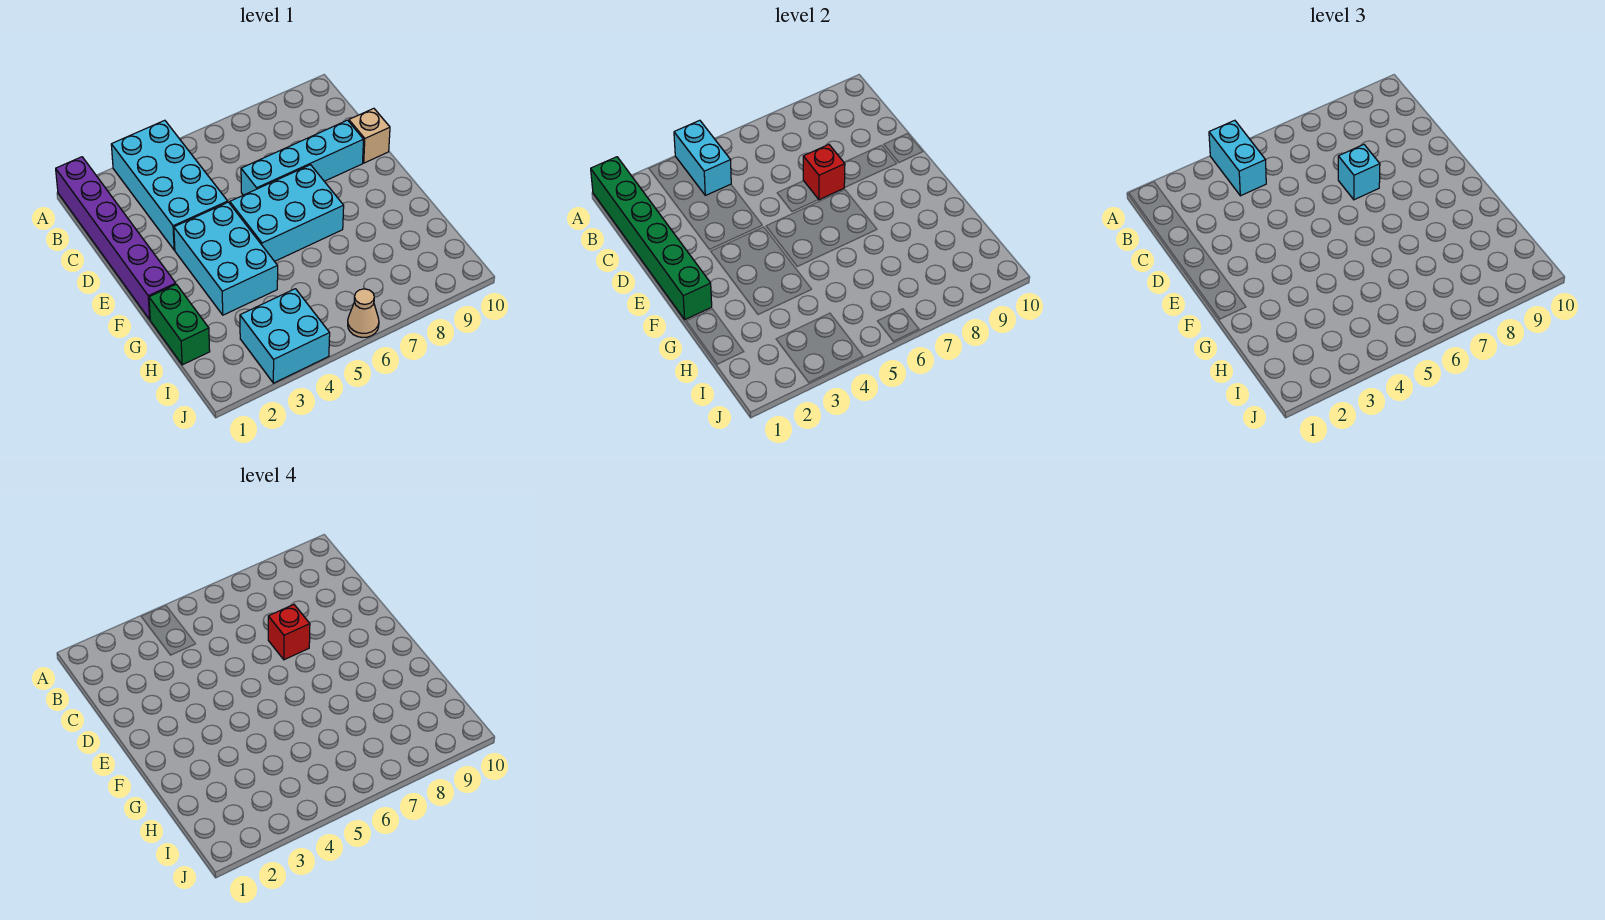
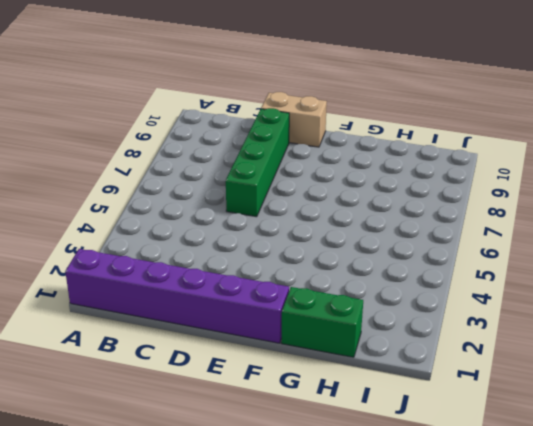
green 1x4 brick [226,108,289,217] -> cyan 1x4 brick [241,120,364,195]
tan 1x2 brick [261,92,327,147] -> tan 1x1 brick [349,108,390,163]
none -> cyan 2x4 brick [111,120,228,250]
none -> cyan 2x3 brick [174,202,278,315]
none -> cyan 2x3 brick [230,165,344,261]

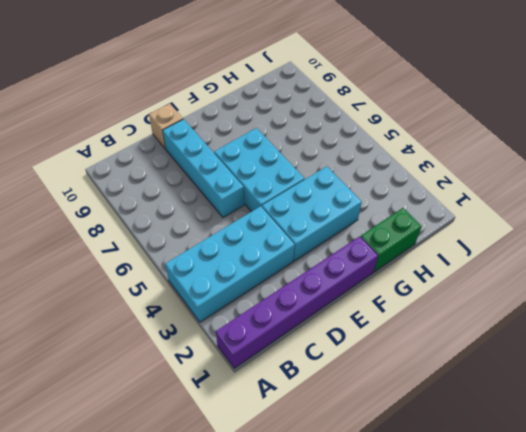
none -> cyan 2x2 brick [240,289,330,383]
none -> tan 1x1 cone [348,289,379,337]
none -> green 1x6 brick [591,157,712,320]

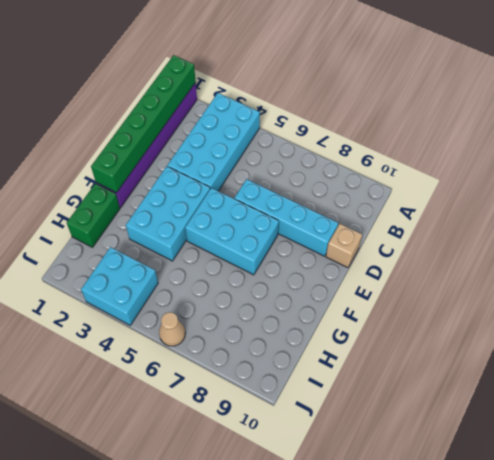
none -> cyan 1x2 brick [674,120,731,195]
none -> red 1x1 brick [803,145,845,200]
none -> cyan 1x2 brick [1209,120,1266,196]

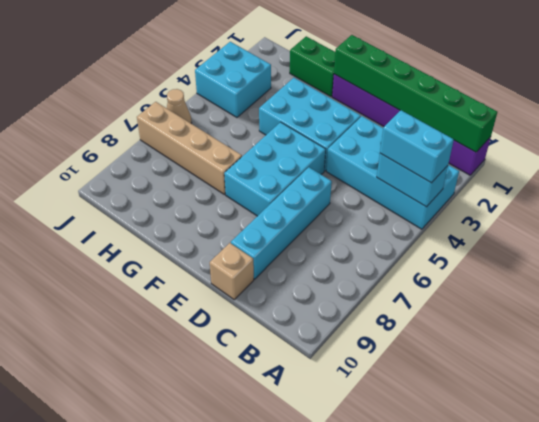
tan 1x4 brick [137,102,242,194] -> none
none -> red 1x1 brick [803,145,845,200]
none -> cyan 1x1 brick [1338,145,1380,200]
none -> red 1x1 brick [268,605,310,660]

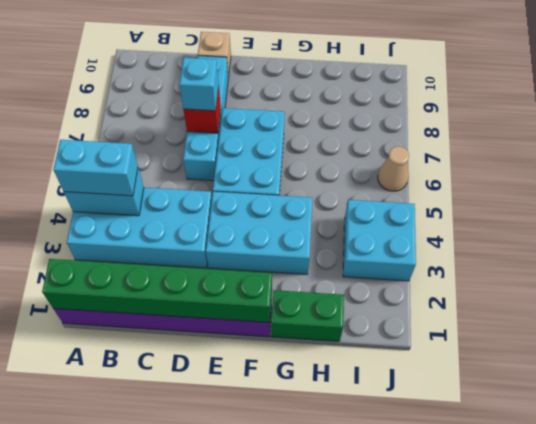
none -> red 1x1 brick [268,605,310,660]

